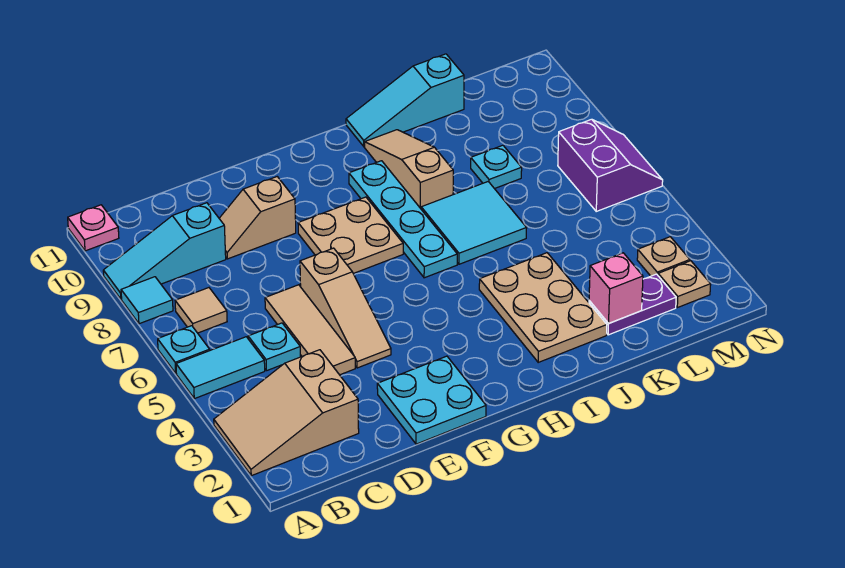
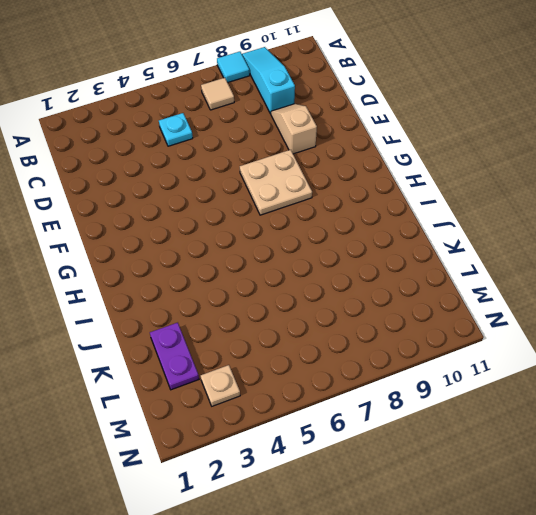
none -> tan 2x3 slope [214,350,359,476]
none -> cyan 1x2 tile [176,337,265,399]
none -> cyan 1x1 plate [158,326,210,373]

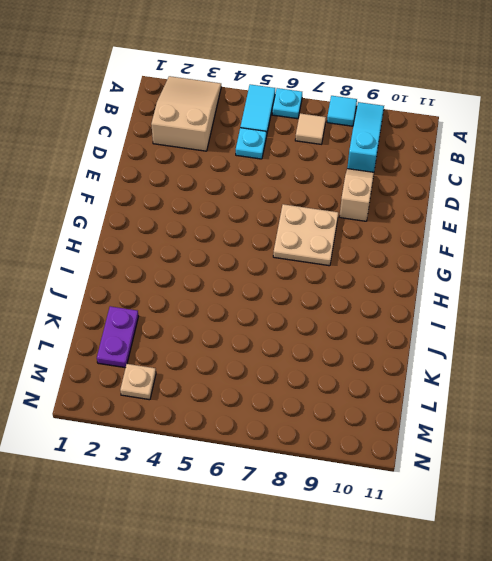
none -> pink 1x1 plate [68,205,119,251]
none -> tan 1x3 tile [265,285,355,375]
none -> cyan 2x2 plate [377,356,486,444]

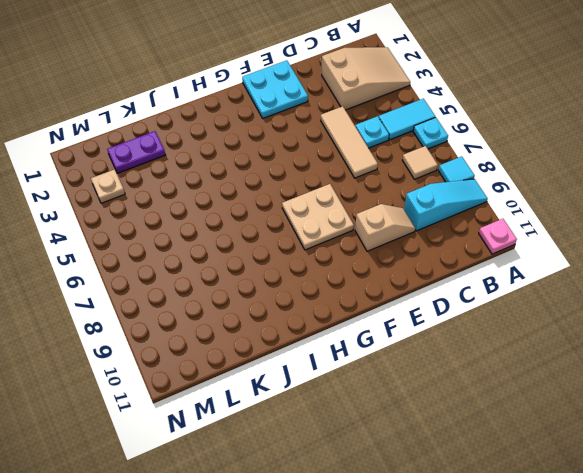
none -> tan 1x3 slope [300,248,391,368]
none -> cyan 1x4 plate [349,161,457,278]
none -> tan 2x3 plate [479,253,607,362]

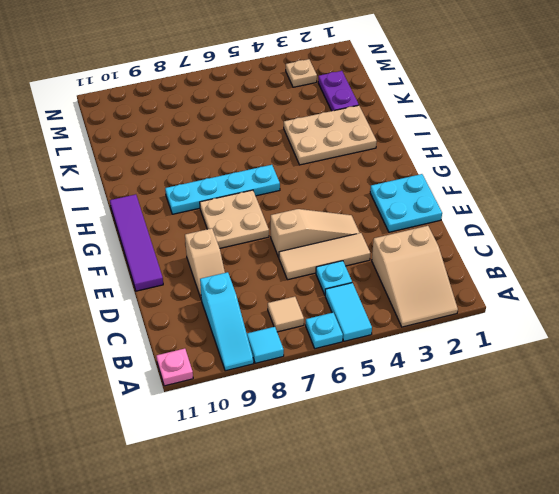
purple 1x4 tile [110,194,163,291] -> none
none -> cyan 2x2 tile [421,182,527,264]
none -> tan 1x3 slope [365,130,453,209]
none -> cyan 1x3 slope [346,54,464,147]

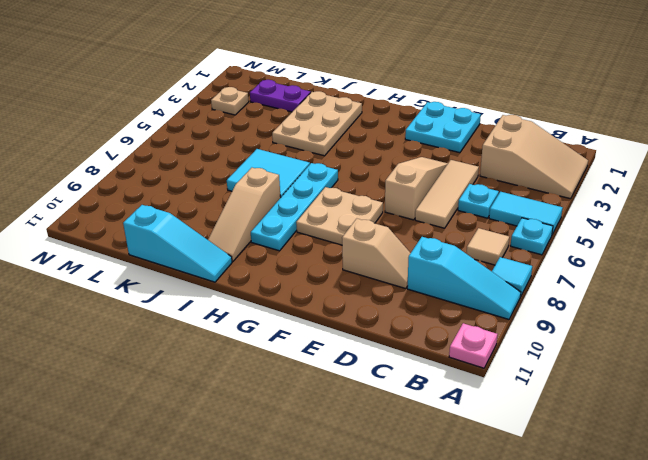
none -> cyan 1x1 plate [471,145,522,189]
none -> tan 1x1 plate [658,261,711,308]
none -> purple 2x2 slope [558,119,663,211]

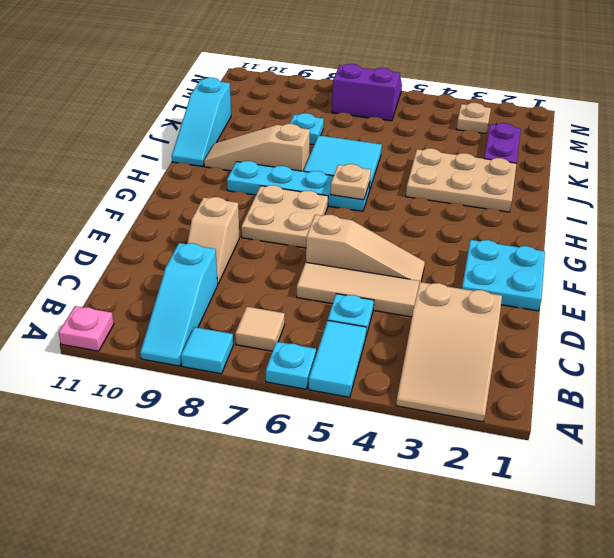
tan 1x1 plate [330,164,371,200] -> tan 1x1 plate moved to [658,261,711,308]
none -> pink 1x1 brick [589,253,643,323]

